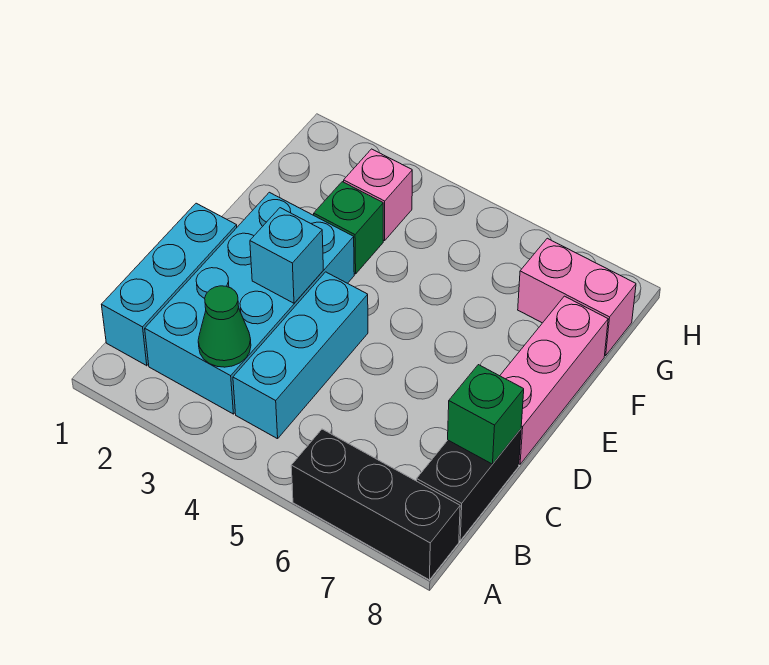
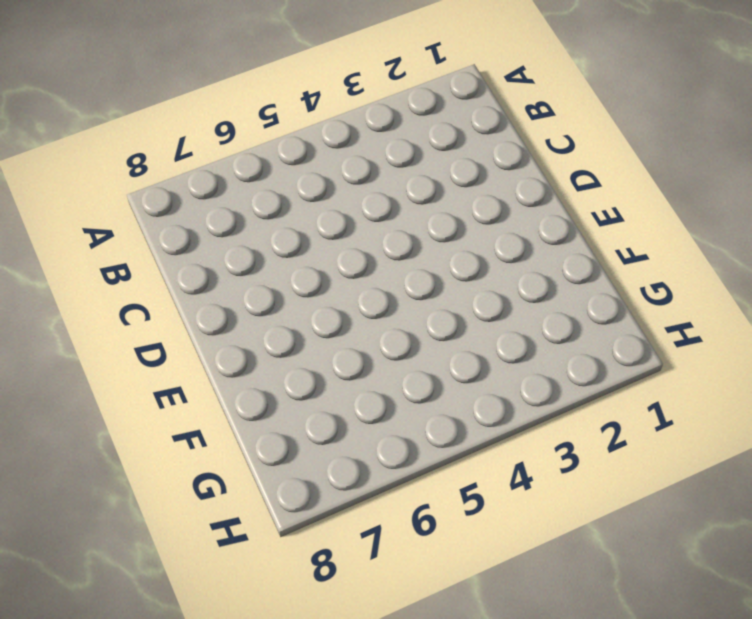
none -> black 1x3 brick [291,429,460,580]
none -> cyan 1x3 brick [102,203,237,366]
none -> cyan 2x4 brick [145,192,354,414]

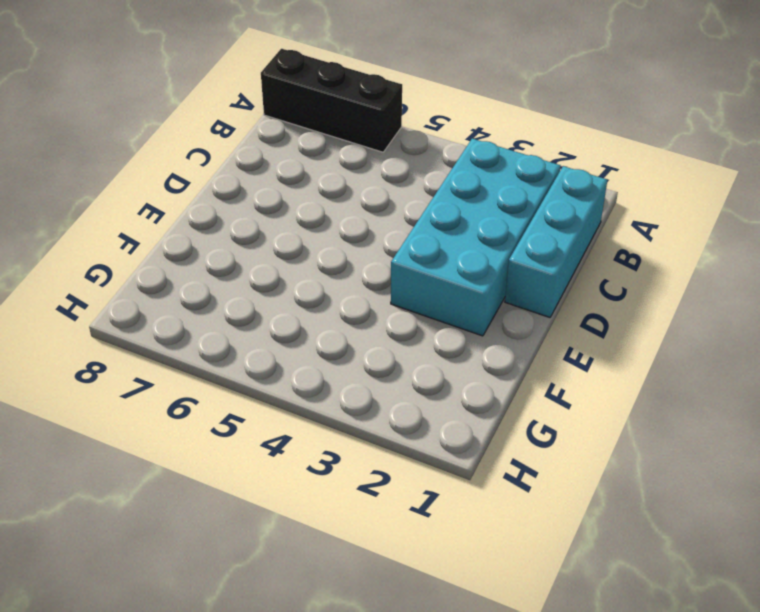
none -> cyan 1x3 brick [233,272,368,439]
none -> black 1x2 brick [417,429,521,540]
none -> pink 1x3 brick [500,296,608,464]

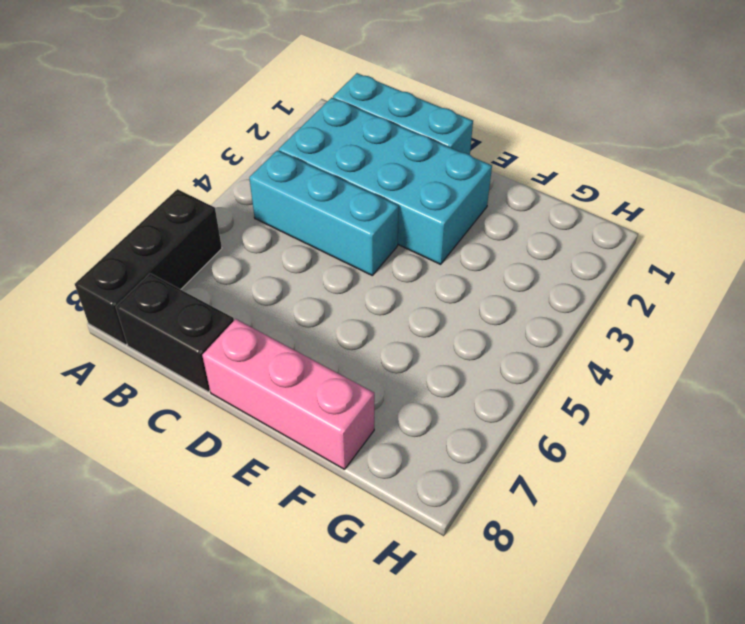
none -> green 1x1 brick [314,182,383,274]
none -> pink 1x1 brick [344,149,412,241]
none -> pink 1x2 brick [518,238,636,356]

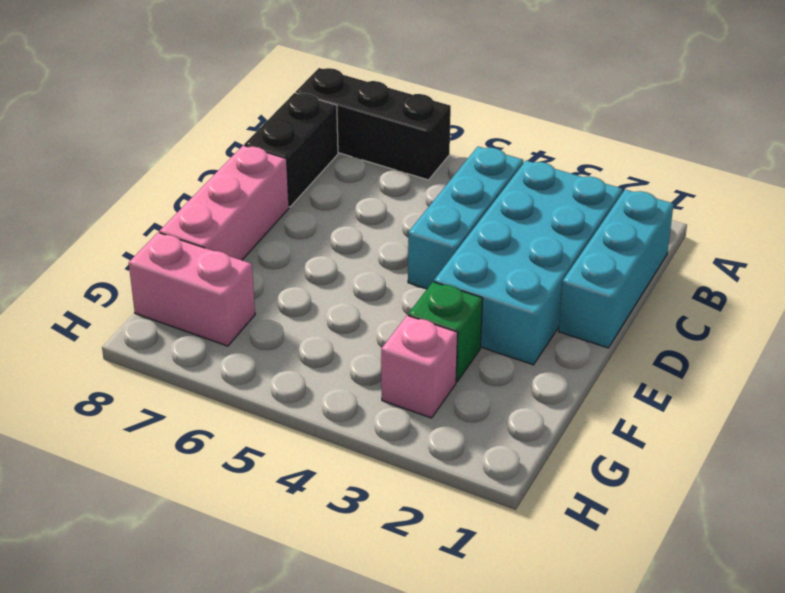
none -> green 1x1 cone [198,286,251,367]
none -> green 1x1 brick [448,365,524,464]
none -> cyan 1x1 brick [250,208,323,303]

